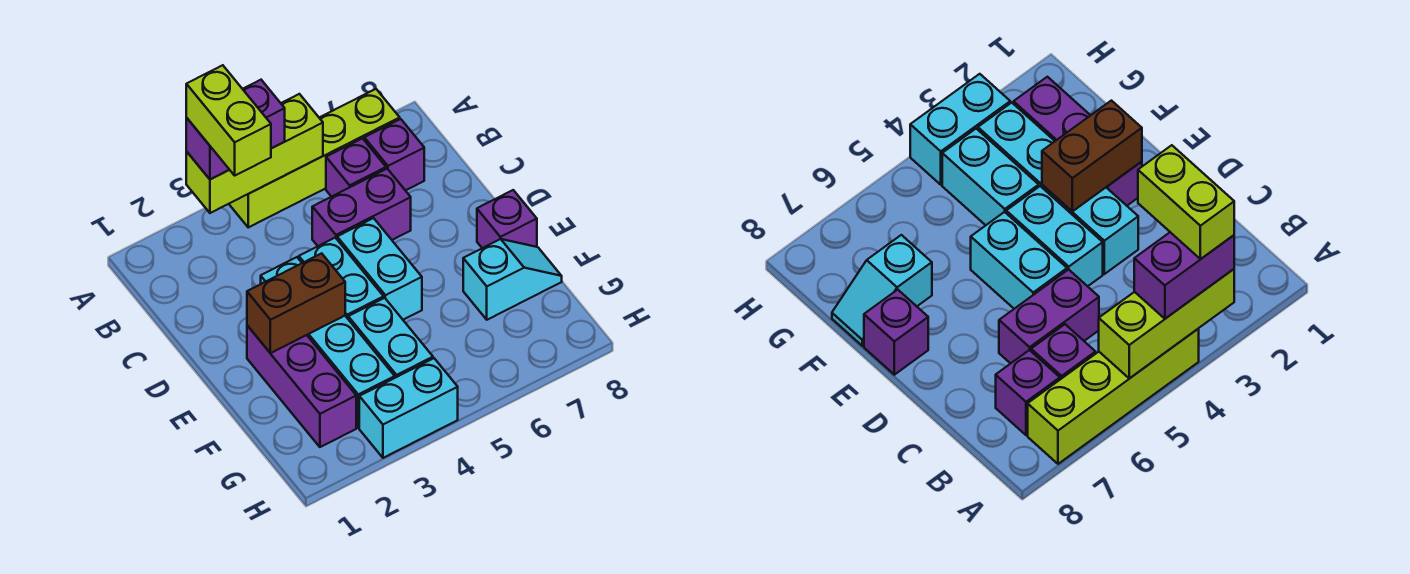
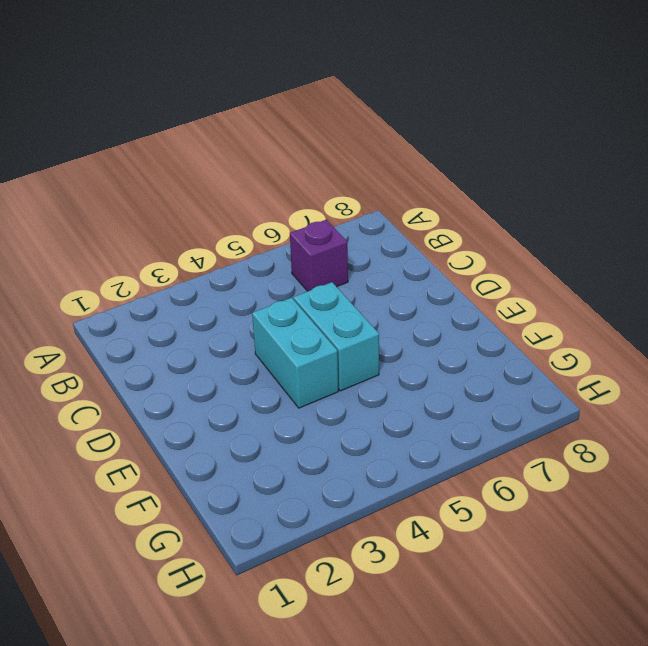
none -> lime 1x4 brick [229,89,400,227]
none -> purple 1x1 brick [364,119,424,191]
none -> purple 1x2 brick [312,169,411,246]

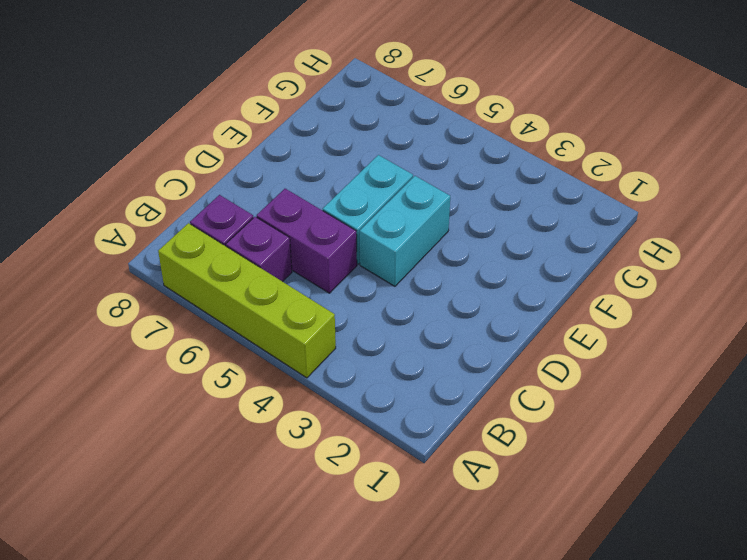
none -> cyan 1x4 brick [261,257,395,428]
none -> purple 1x3 brick [247,325,356,447]
none -> purple 1x1 brick [477,190,537,248]

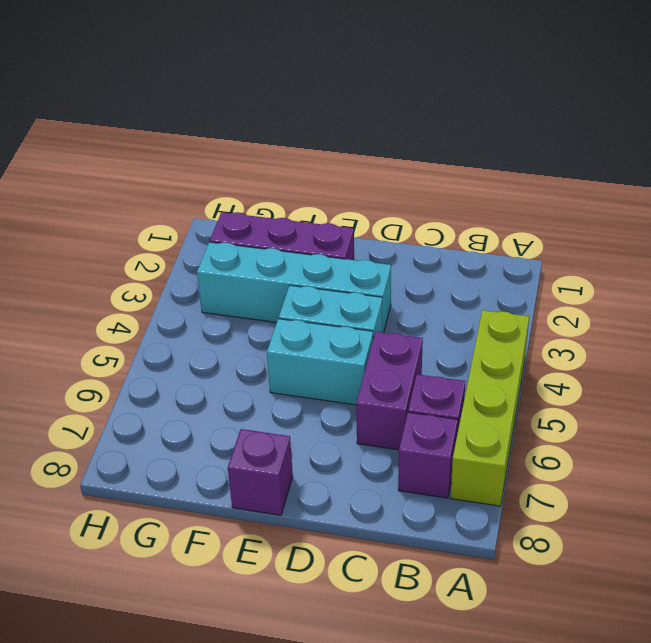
none -> cyan 1x2 brick [348,298,433,378]
none -> cyan 1x2 slope [463,239,562,320]
none -> cyan 1x2 brick [359,358,458,458]

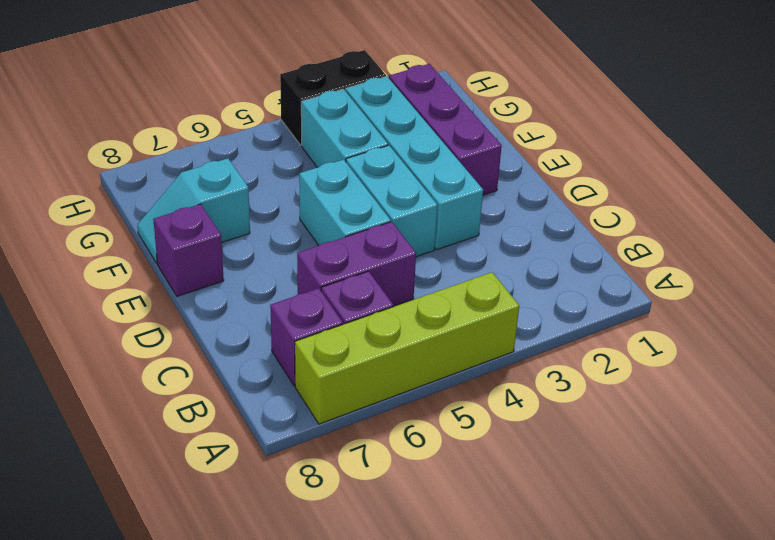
black 1x2 brick [280,50,386,145] -> cyan 1x2 brick [359,358,458,458]
none -> lime 1x3 brick [186,94,323,213]
none -> brown 1x2 brick [247,253,345,353]
none -> purple 1x2 brick [186,80,285,179]

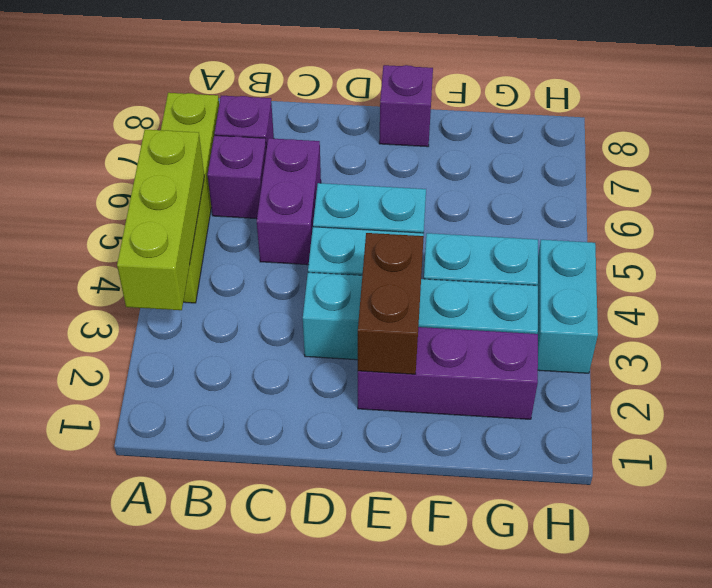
none -> cyan 1x2 slope [463,239,562,320]
none -> purple 1x2 brick [186,80,285,179]
none -> lime 1x2 brick [186,65,271,175]

